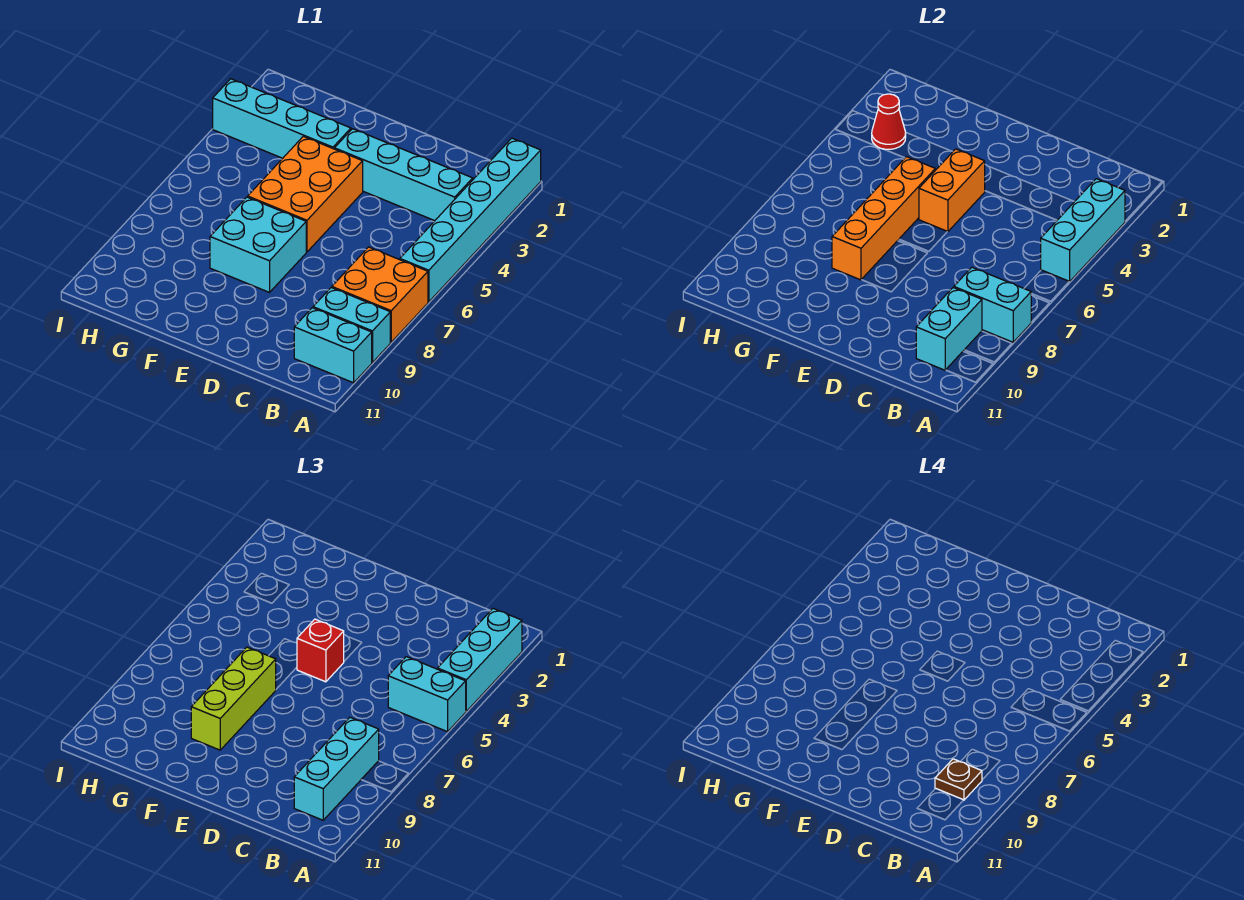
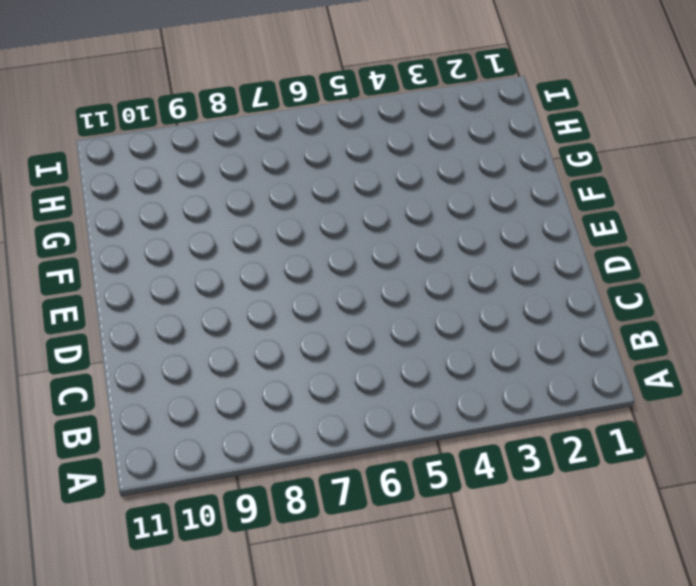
none -> cyan 1x6 brick [400,138,541,302]
none -> orange 2x2 brick [332,247,428,342]
none -> cyan 1x2 brick [313,288,390,363]

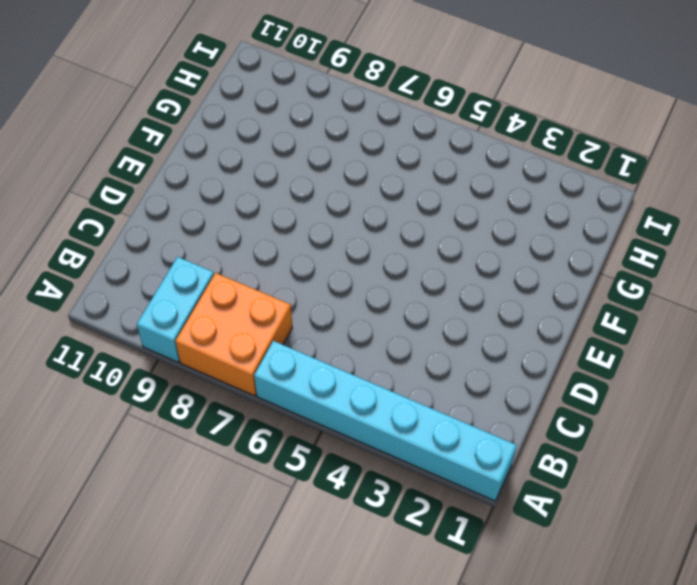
none -> cyan 1x2 brick [294,308,372,383]
none -> cyan 1x4 brick [334,129,473,221]
none -> orange 2x3 brick [248,136,363,252]

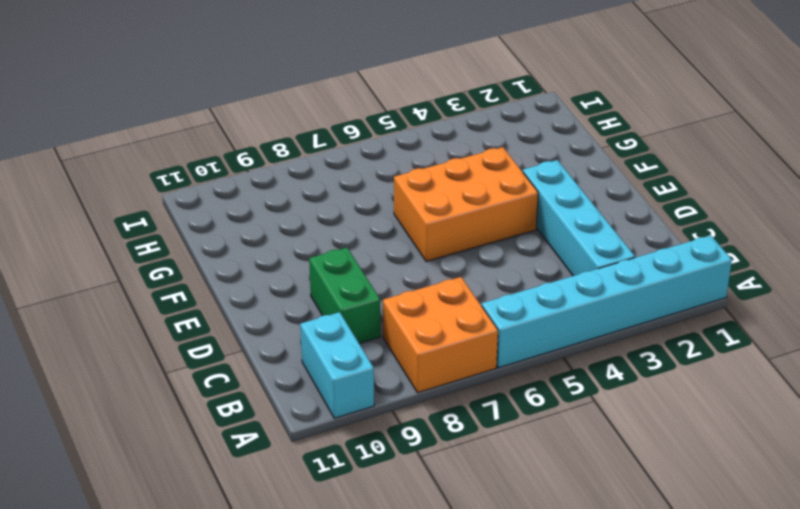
green 1x2 brick [309,248,380,343] -> none
none -> cyan 1x2 brick [313,288,390,363]
none -> cyan 2x2 brick [210,197,306,292]
none -> cyan 1x4 brick [213,79,351,158]

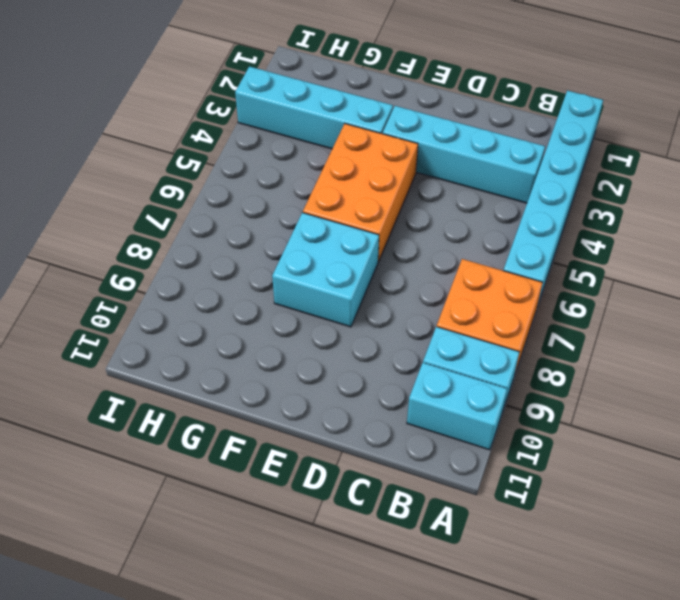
none -> cyan 1x3 brick [1041,179,1125,282]
none -> cyan 1x2 brick [954,267,1031,342]
none -> cyan 1x2 brick [916,288,982,370]

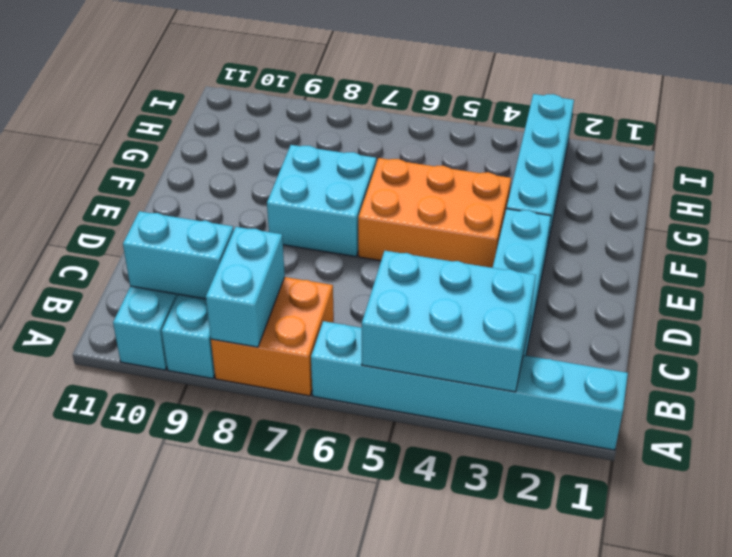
cyan 2x3 brick [362,251,536,392] -> cyan 1x3 brick [1041,179,1125,282]
none -> orange 1x2 brick [919,149,985,232]
none -> orange 1x4 brick [832,157,935,280]
none -> red 1x1 cone [872,94,906,149]

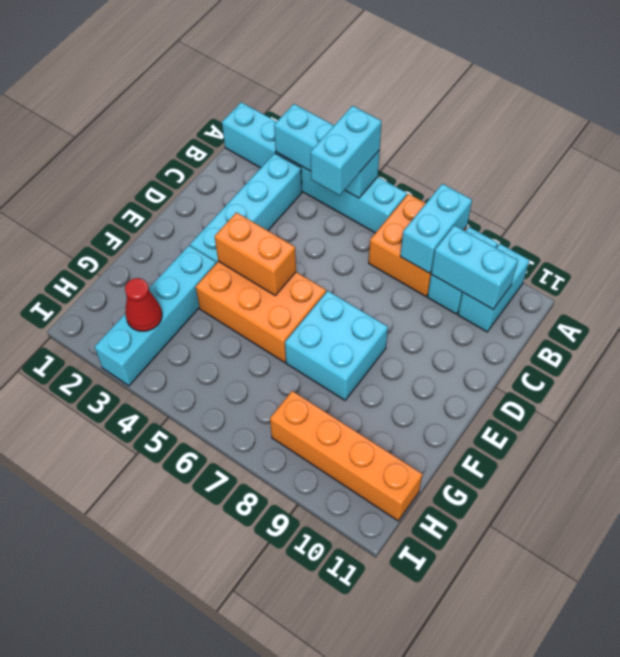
orange 1x4 brick [270,391,422,521] -> orange 1x4 brick moved to [832,157,935,280]
none -> cyan 1x3 brick [437,609,522,711]
none -> cyan 1x3 brick [294,717,379,820]
none -> red 1x1 brick [297,619,344,682]

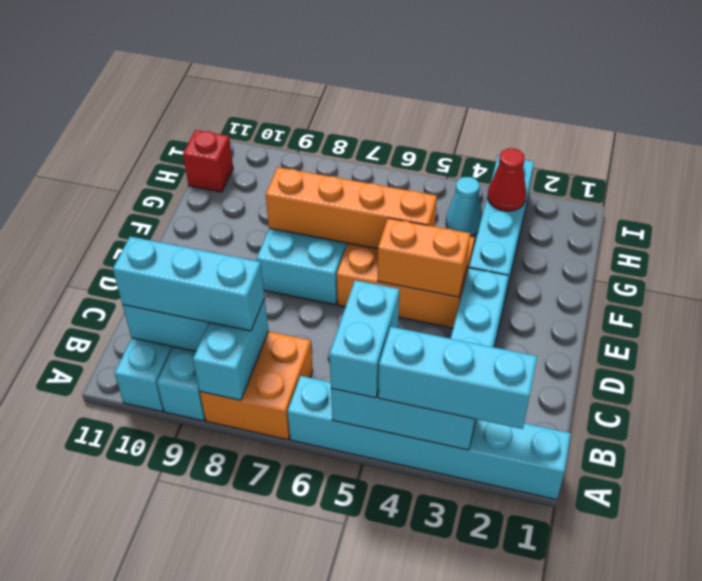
cyan 1x1 cone [446,177,482,236] -> none
red 1x1 brick [183,130,233,192] -> red 1x1 brick moved to [297,619,344,682]
none -> lime 1x3 brick [191,647,276,750]
none -> brown 1x1 plate [935,759,982,800]

